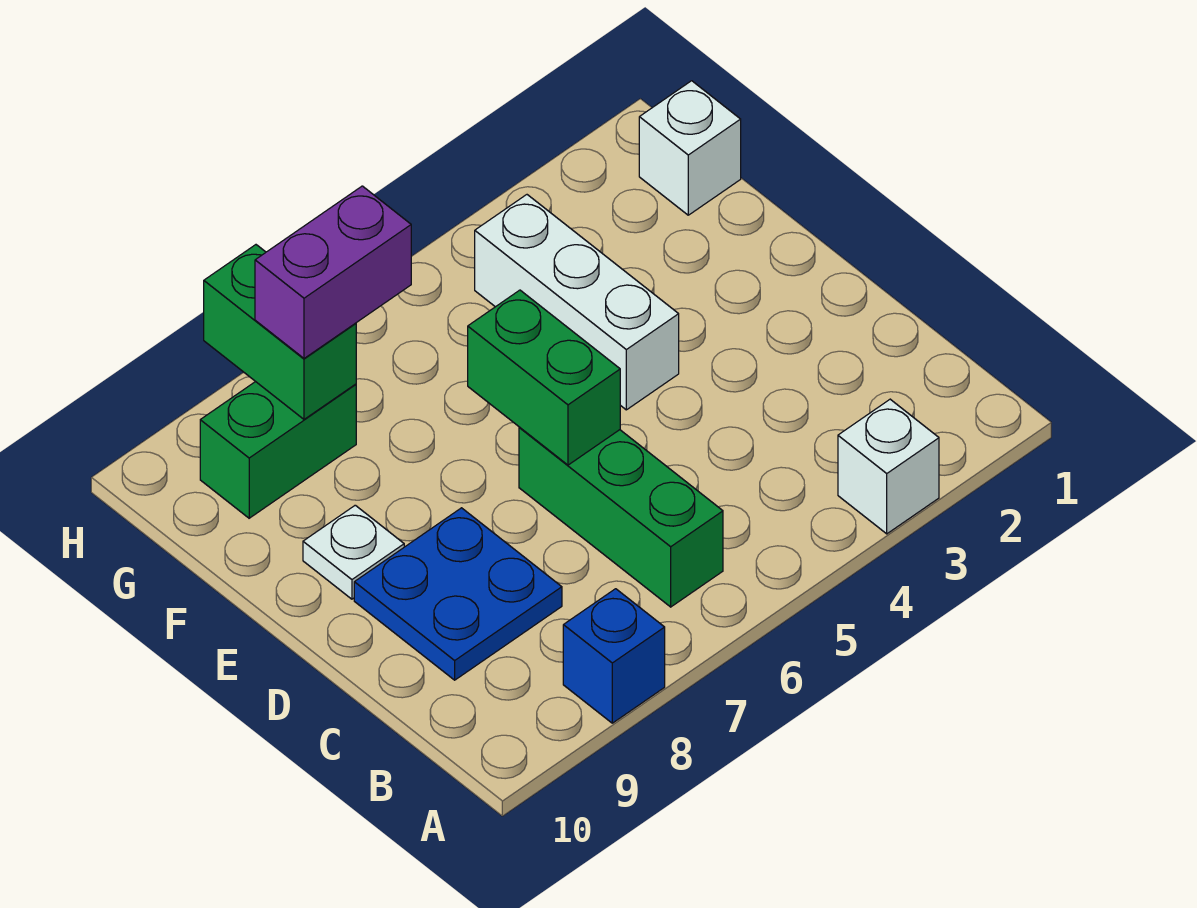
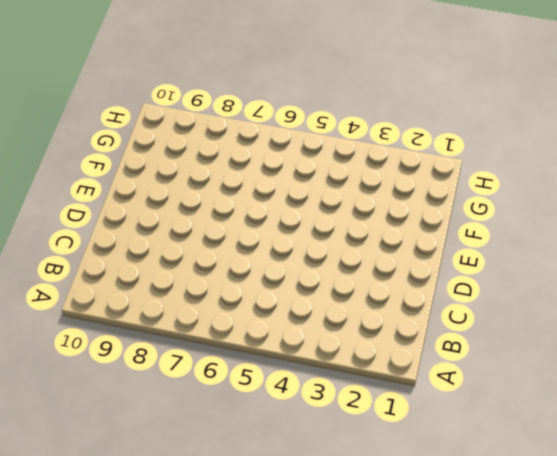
none -> white 1x1 brick [838,399,939,534]
none -> blue 1x1 brick [563,589,665,723]

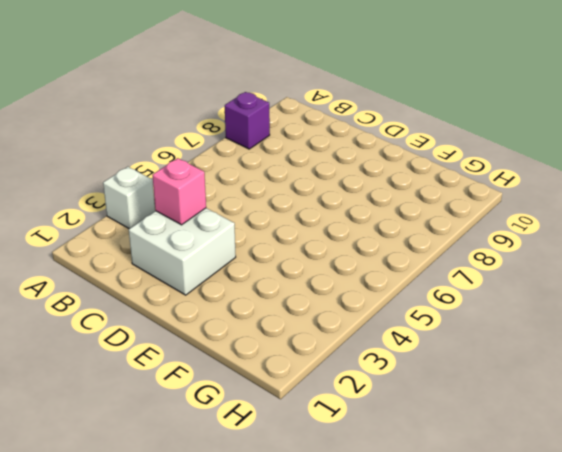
purple 1x1 brick [225,92,270,149] -> blue 1x1 brick [563,589,665,723]
white 2x2 brick [129,208,236,295] -> none
pink 1x1 brick [152,158,206,225] -> none
none -> green 1x3 brick [519,427,723,607]
none -> blue 2x2 plate [354,508,562,680]

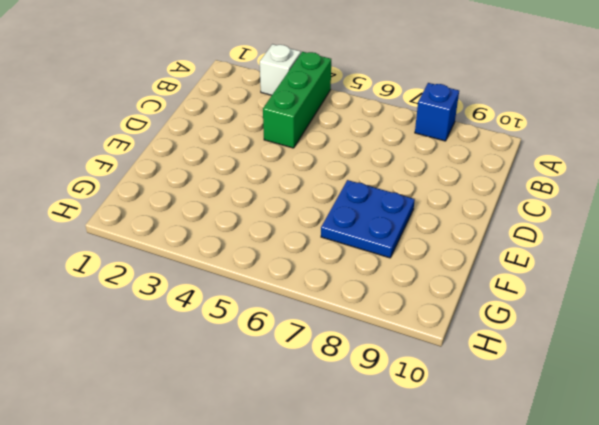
green 1x3 brick [263,52,331,148] -> green 1x3 brick moved to [519,427,723,607]
blue 2x2 plate [321,180,415,258] -> blue 2x2 plate moved to [354,508,562,680]
none -> white 1x3 brick [475,195,679,410]
none -> white 1x1 plate [303,505,404,599]

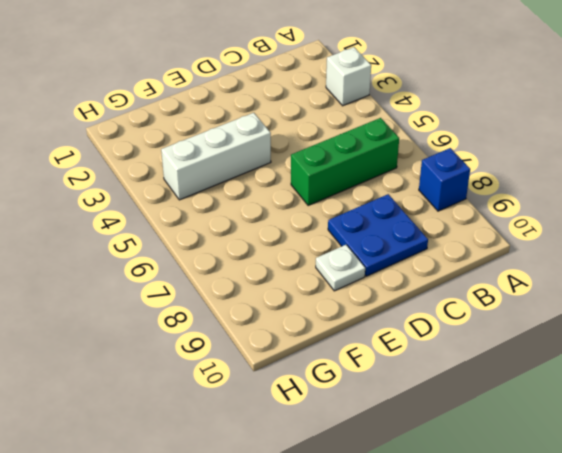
none -> white 1x1 brick [639,81,741,215]
none -> green 1x2 brick [200,382,356,518]

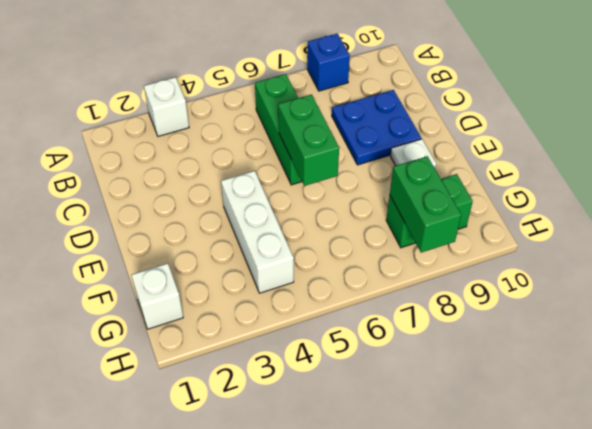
none -> purple 1x2 brick [255,186,411,358]

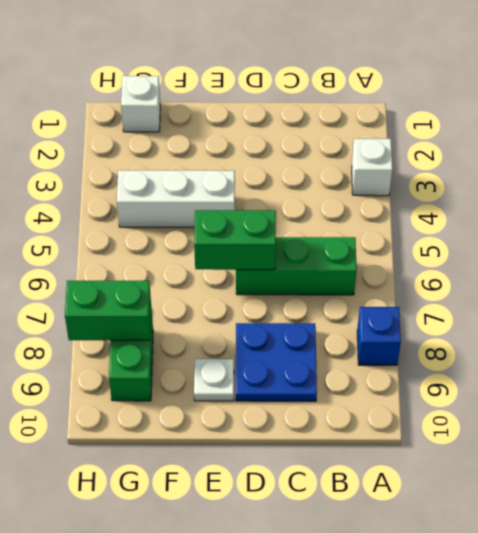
none -> purple 1x2 brick [255,186,411,358]

